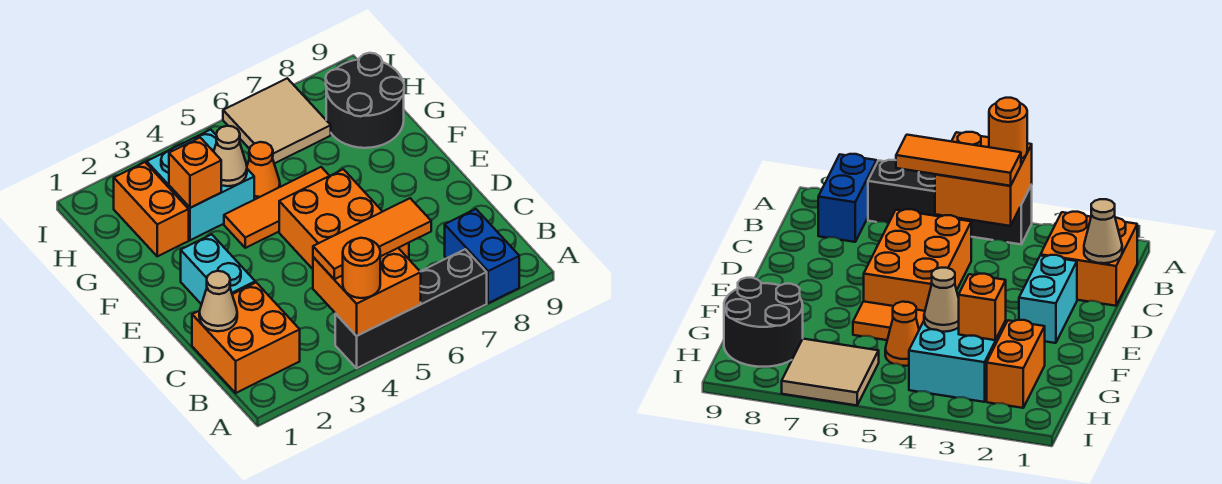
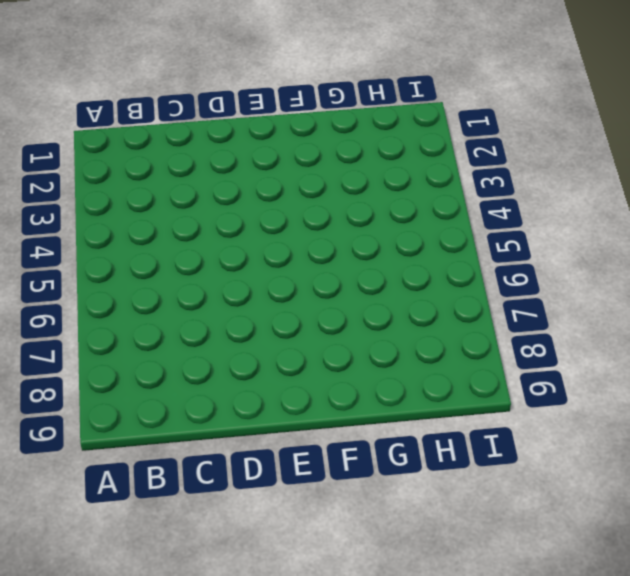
none -> black 1x4 brick [335,249,487,368]
none -> blue 1x2 brick [445,209,519,303]
none -> orange 2x2 brick [192,283,300,393]

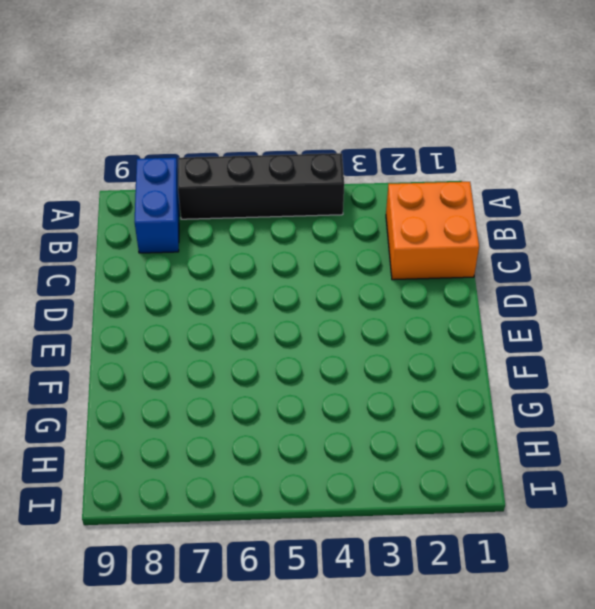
none -> orange 2x3 brick [279,169,409,269]
none -> cyan 1x2 brick [181,234,255,304]
none -> orange 1x3 tile [224,167,329,248]

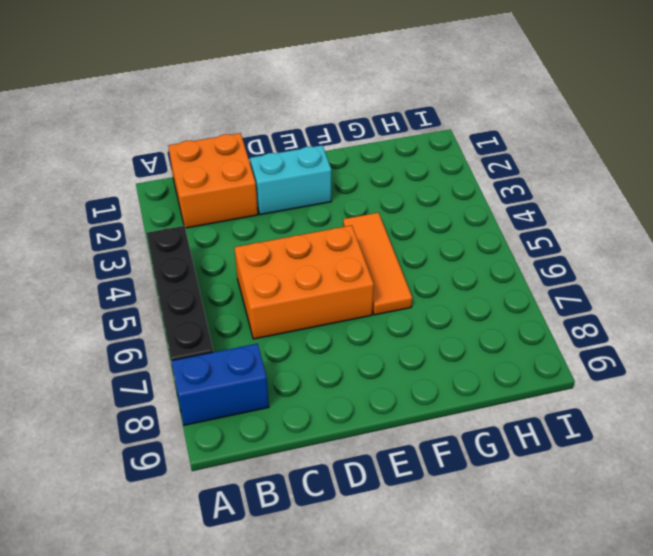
none -> orange 1x2 brick [114,162,189,256]
none -> cyan 2x2 brick [147,130,254,240]
none -> orange 1x1 cone [247,142,280,200]

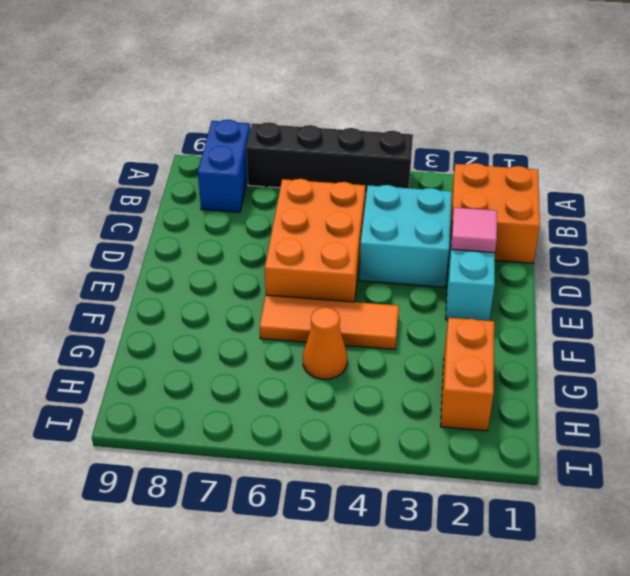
cyan 2x2 brick [359,185,452,287] -> cyan 2x2 brick moved to [147,130,254,240]
pink 1x1 tile [451,207,497,253] -> none
none -> black 2x2 round brick [326,53,404,148]
none -> tan 2x2 tile [223,78,331,164]
none -> orange 2x2 brick [313,248,421,336]

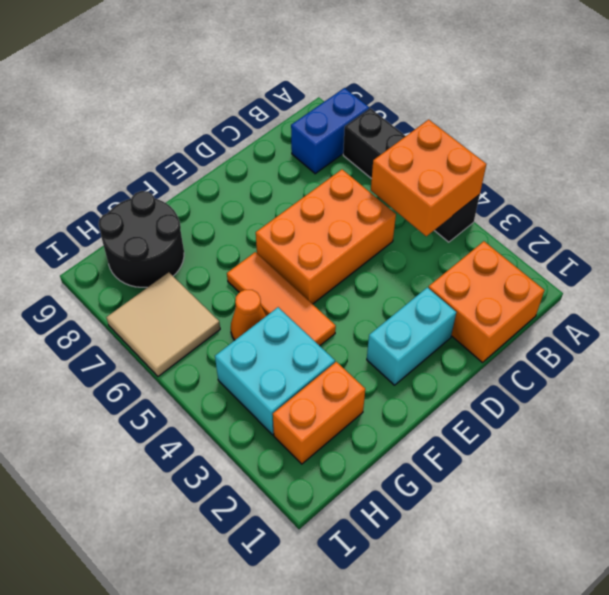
none -> tan 1x1 cone [199,271,237,331]
none -> orange 1x1 brick [169,138,221,208]
none -> tan 1x1 cone [214,126,247,186]

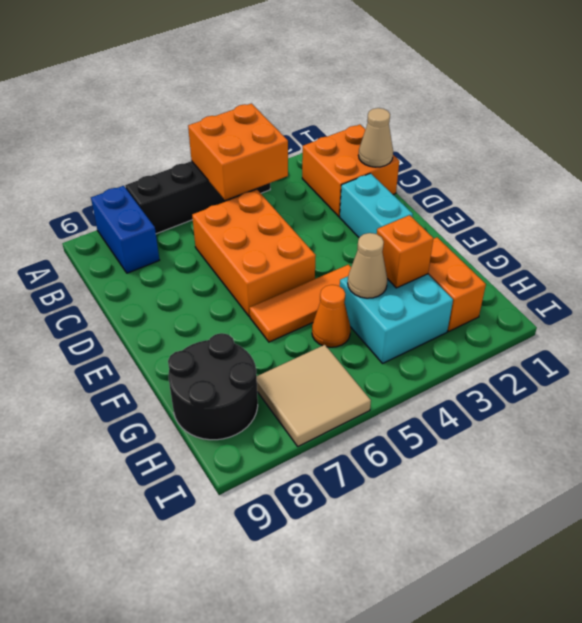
none -> orange 1x1 round brick [343,238,380,298]
none -> orange 1x3 tile [313,198,431,279]

